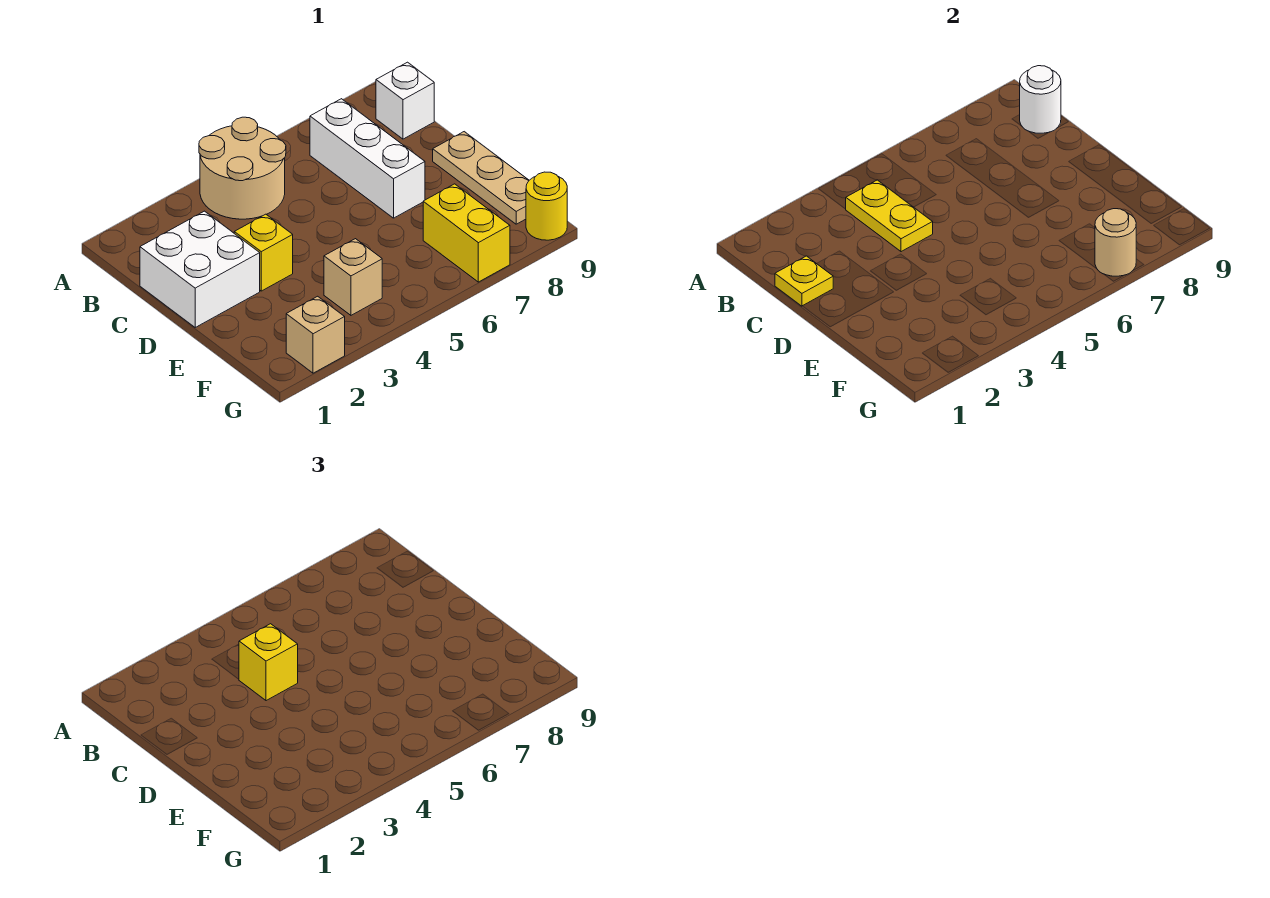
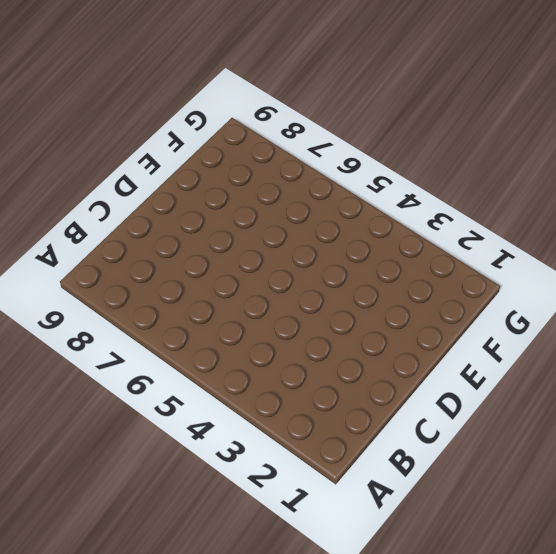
none -> tan 2x2 round brick [199,117,286,219]
none -> white 1x3 brick [310,99,425,218]
none -> white 1x1 brick [376,62,434,139]

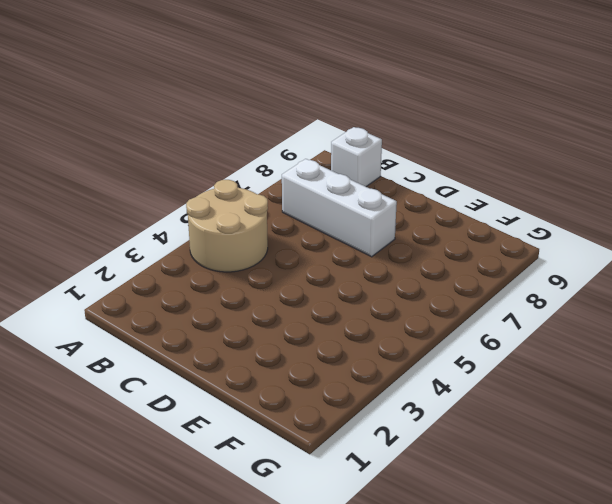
none -> white 2x2 brick [140,211,260,327]
none -> yellow 1x1 brick [234,214,293,291]
none -> tan 1x3 plate [433,132,529,224]

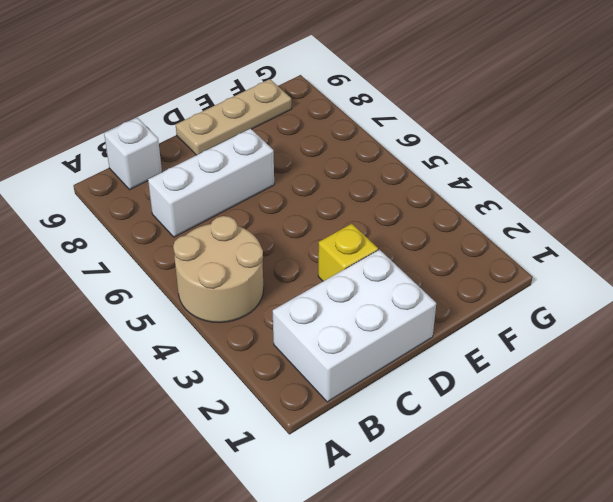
white 2x3 brick [273,250,436,402] -> white 2x2 brick [140,211,260,327]
none -> tan 1x1 brick [324,239,382,315]
none -> yellow 1x2 brick [423,184,510,282]
none -> tan 1x1 brick [286,296,345,373]

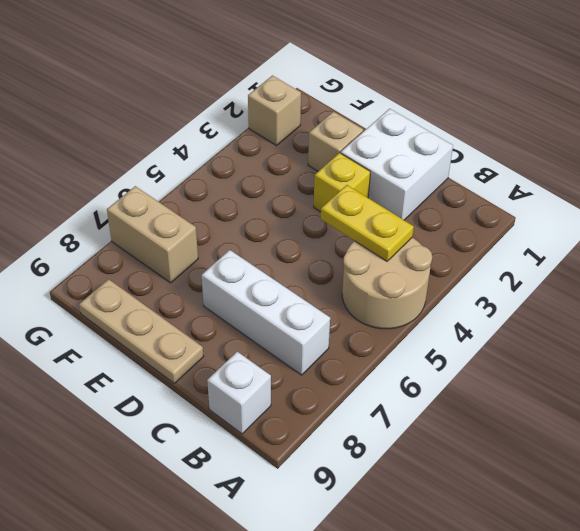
tan 1x1 brick [308,112,363,171] -> tan 1x1 brick moved to [324,239,382,315]
tan 1x2 brick [107,186,198,283] -> yellow 1x2 brick [423,184,510,282]
none -> yellow 1x1 round brick [526,172,567,240]
none -> white 1x1 round brick [1020,66,1061,133]
none -> yellow 1x1 plate [775,256,833,306]

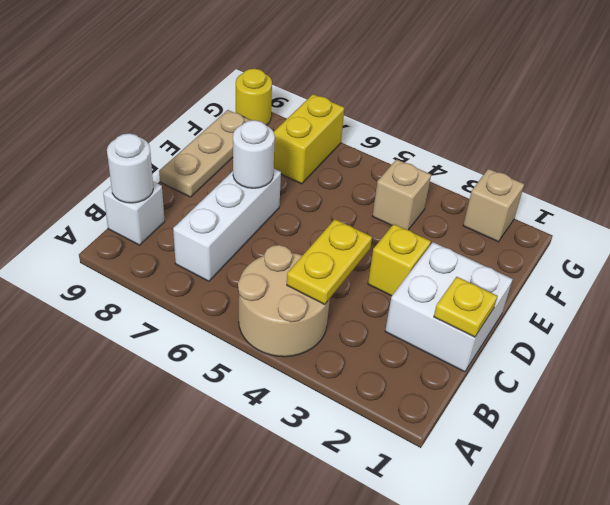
white 1x1 round brick [233,120,275,188] -> none
none -> tan 1x1 round brick [1095,209,1136,276]
none -> yellow 1x1 brick [239,624,298,701]

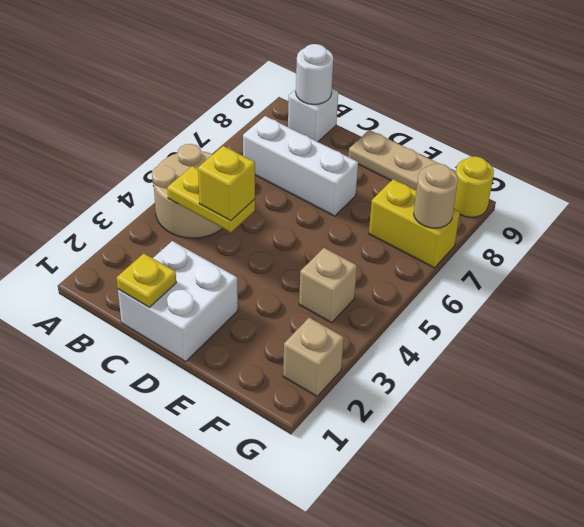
none -> yellow 1x1 brick [234,214,293,291]

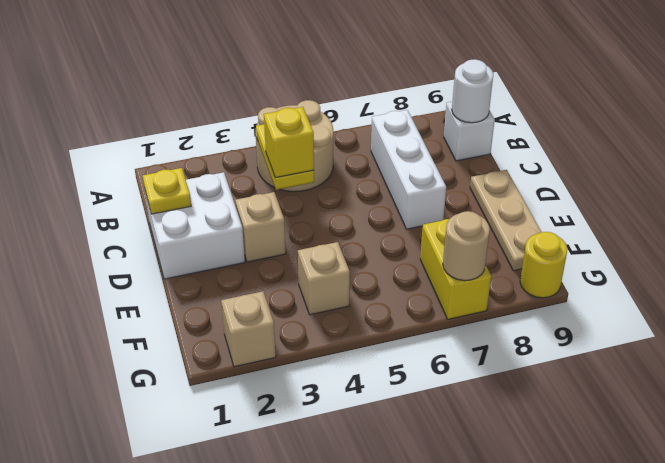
tan 1x1 brick [235,192,286,262] -> yellow 1x1 brick [234,214,293,291]

